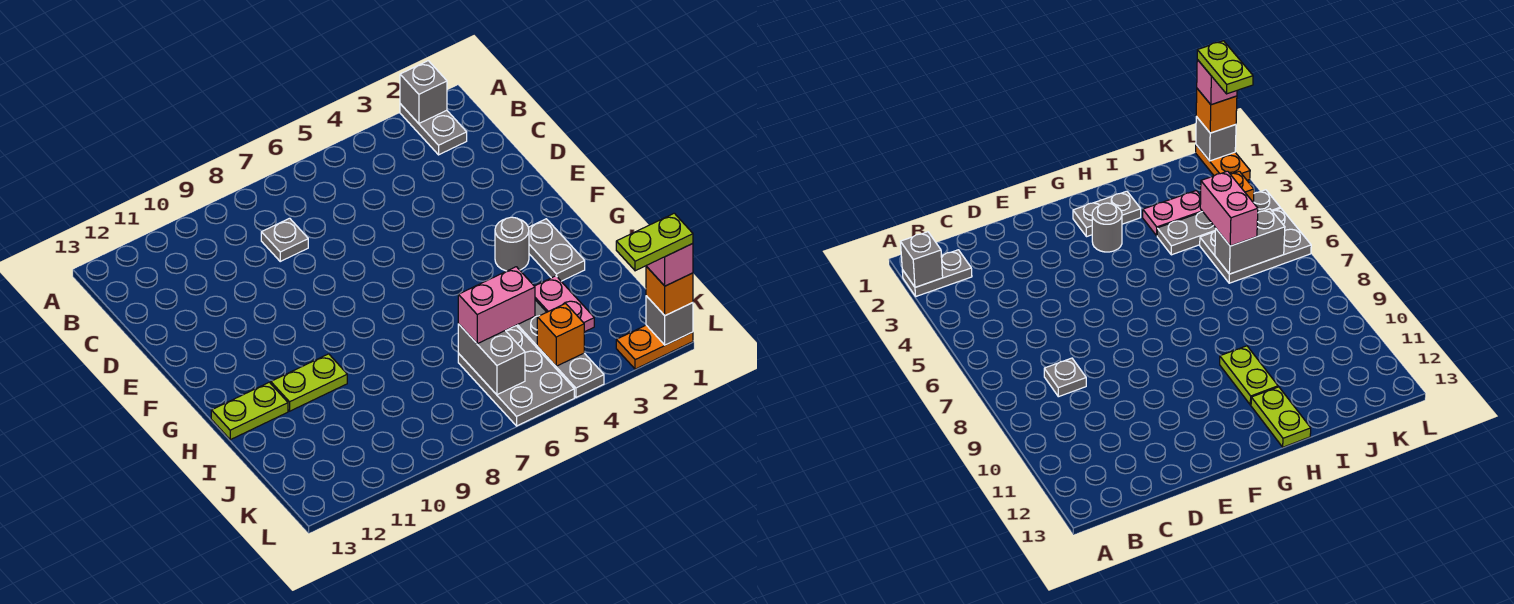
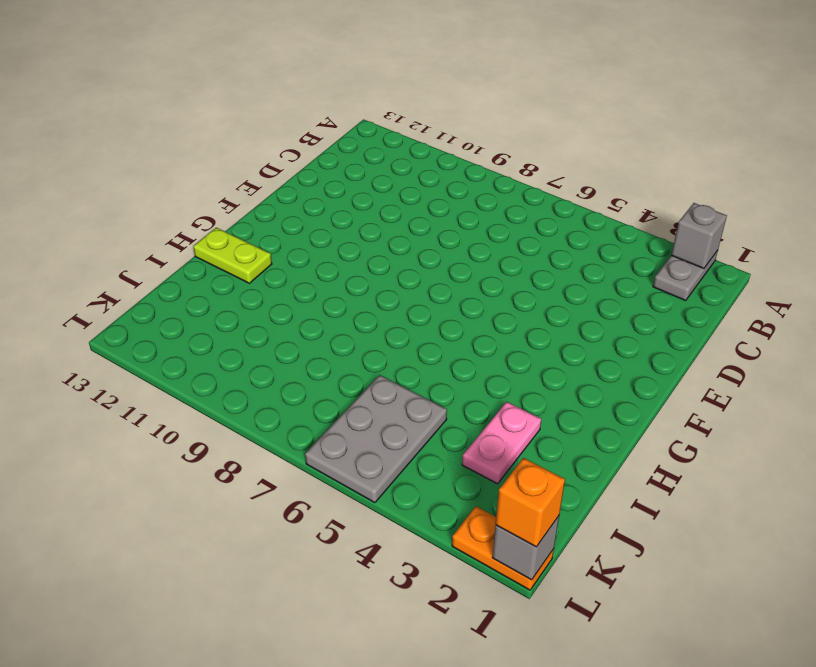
none -> grey 1x1 plate [261,218,308,261]
none -> grey 1x2 plate [528,219,585,281]
none -> grey 1x1 round brick [495,217,529,271]

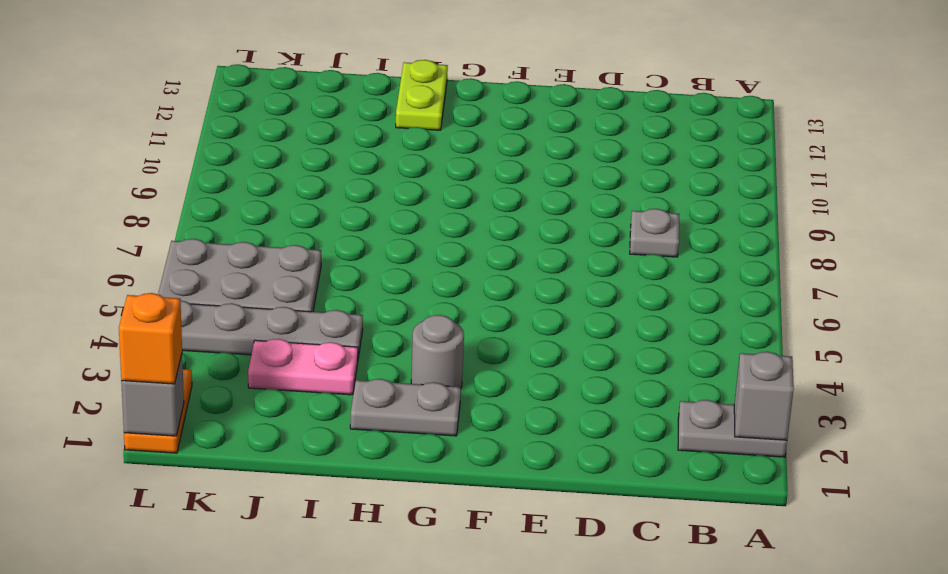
none -> lime 1x2 plate [271,354,347,411]
none -> grey 1x2 brick [458,324,525,395]
none -> orange 1x1 brick [537,303,584,366]

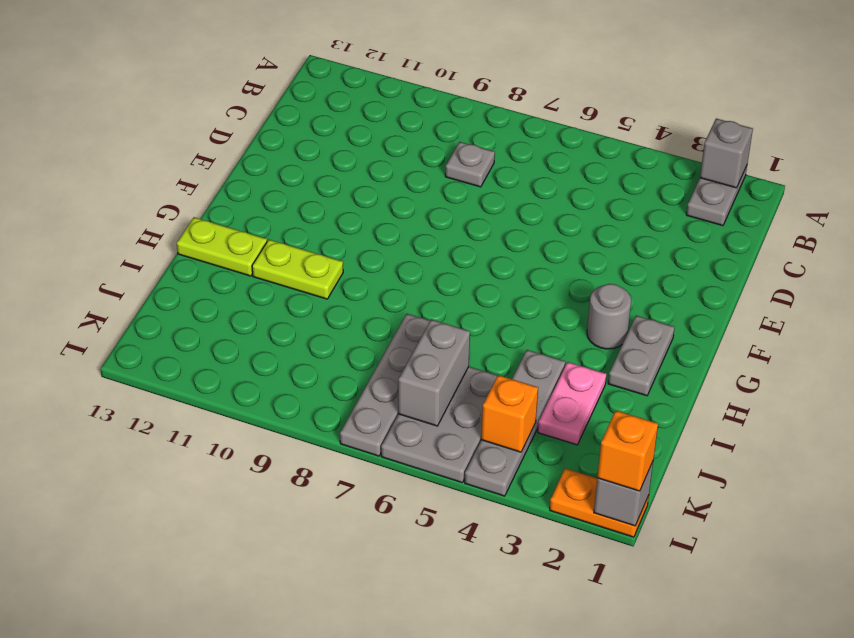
grey 1x4 plate [340,314,430,456] -> none
none -> pink 1x2 brick [458,267,535,344]
none -> pink 1x1 brick [646,244,693,286]
none -> lime 1x2 plate [616,213,693,271]

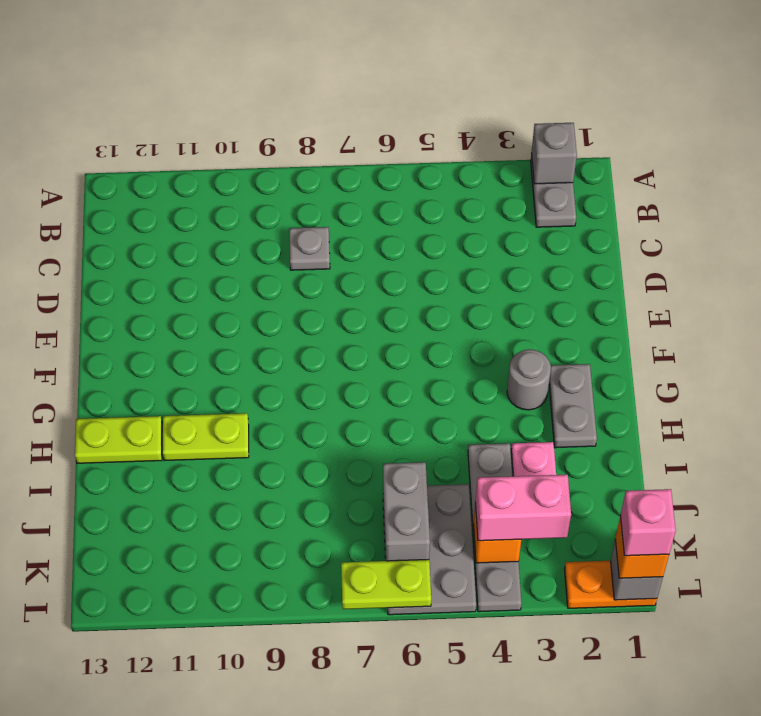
pink 1x2 brick [475,475,571,541] -> pink 1x2 brick moved to [458,267,535,344]
lime 1x2 plate [341,559,431,609] -> lime 1x2 plate moved to [616,213,693,271]

